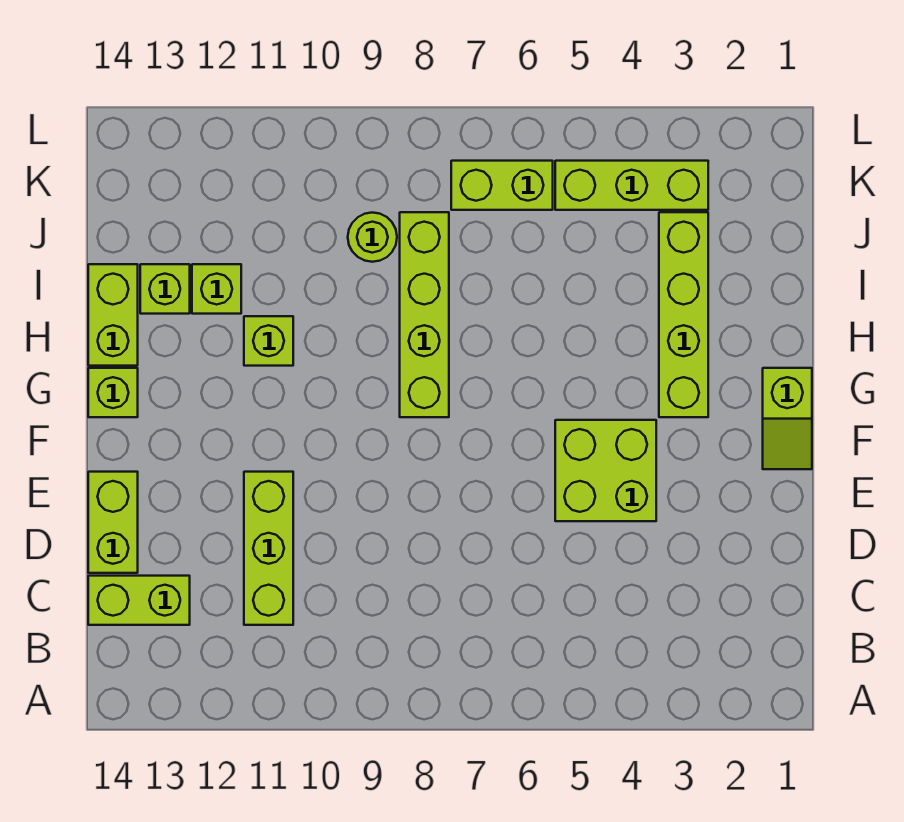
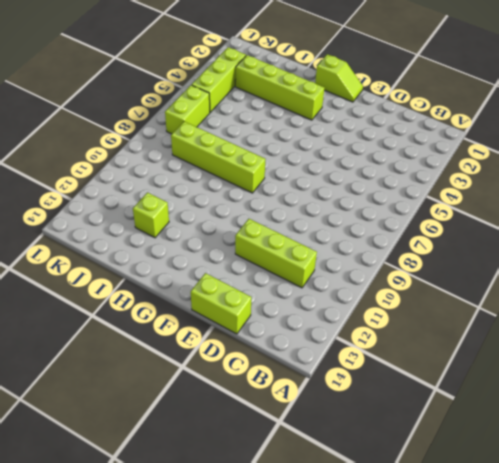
none -> lime 1x2 brick [88,576,190,625]
none -> lime 2x2 brick [555,420,656,521]
none -> lime 1x1 brick [88,368,138,417]

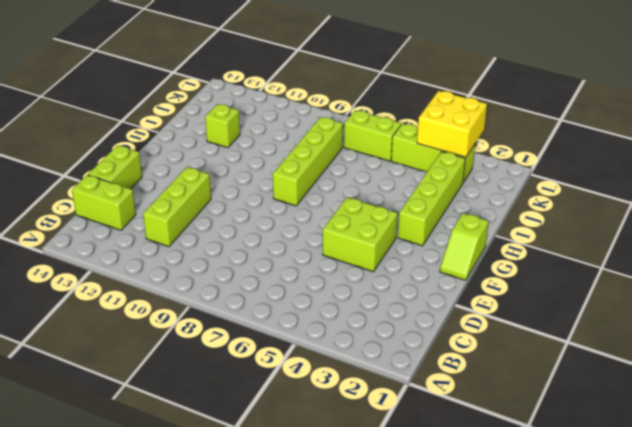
yellow 2x2 brick [417,91,487,157] -> none
none -> lime 1x1 brick [88,368,138,417]
none -> lime 1x1 brick [244,316,293,366]
none -> lime 1x2 brick [88,264,138,366]

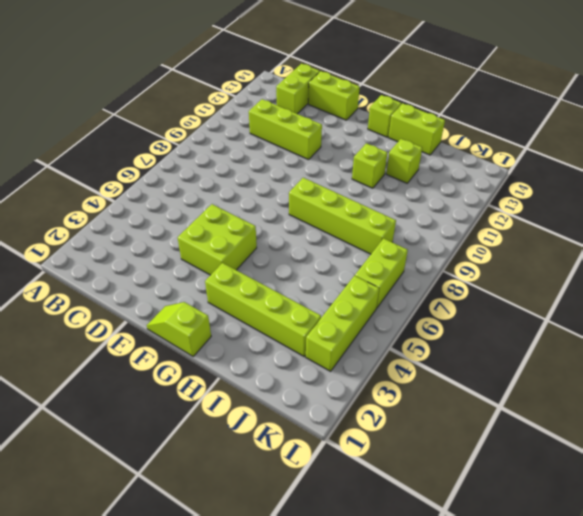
none -> lime 1x1 brick [140,264,190,314]
none -> lime 1x1 round brick [348,213,397,262]

